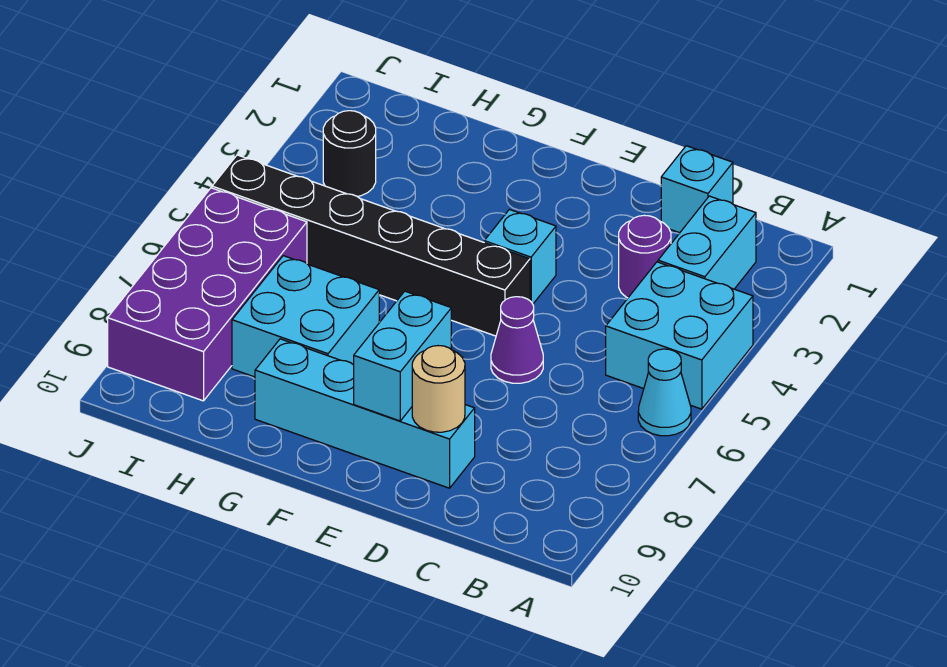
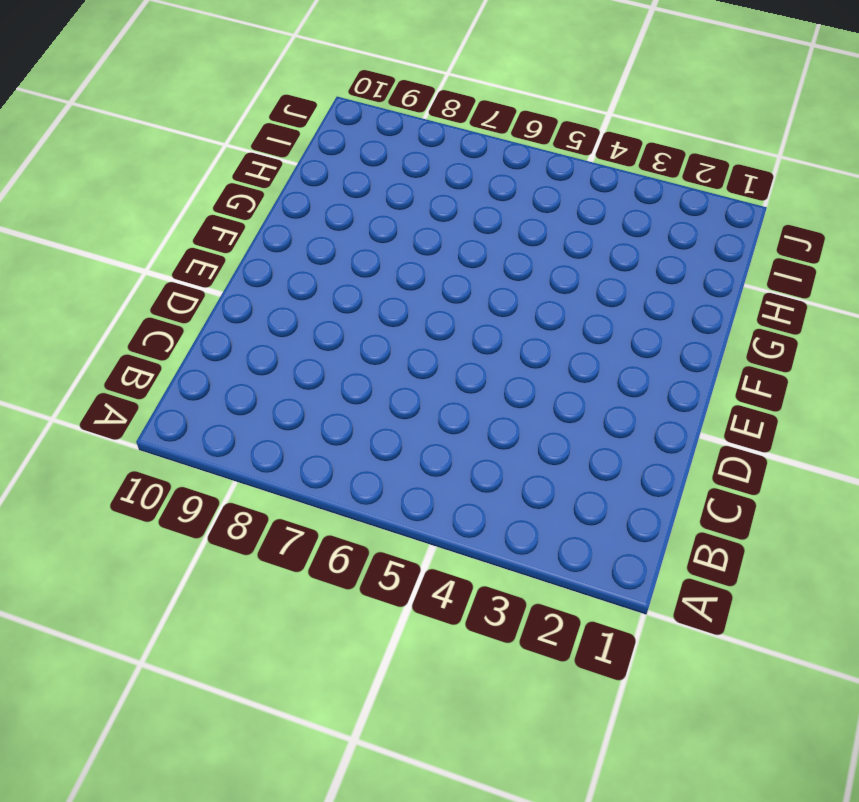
none -> cyan 2x2 brick [606,262,753,409]
none -> cyan 1x1 cone [638,349,691,436]
none -> cyan 1x2 brick [658,196,756,289]

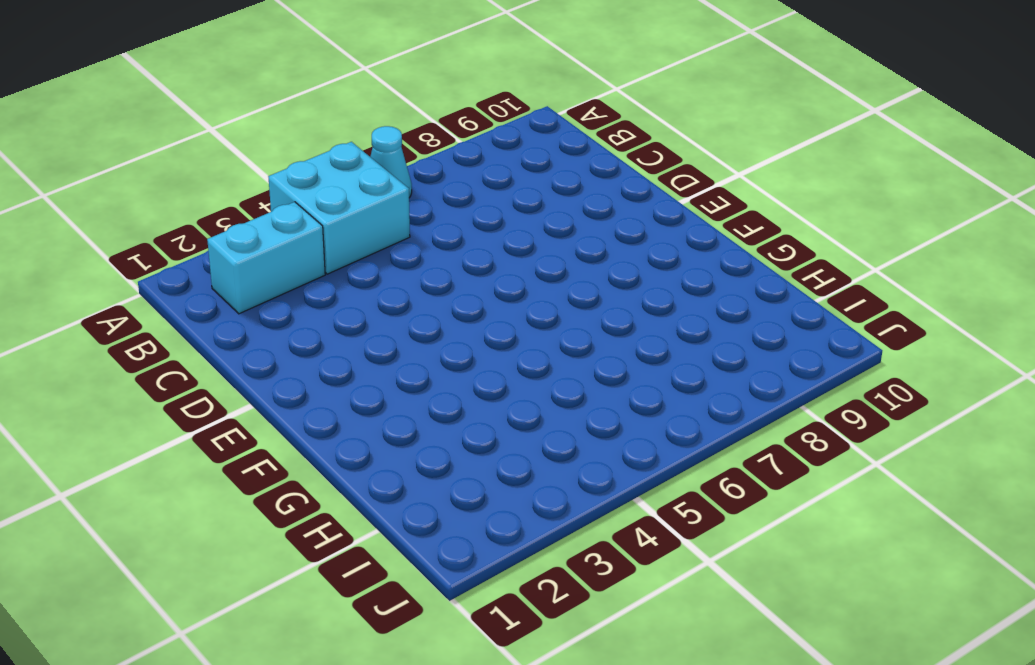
none -> cyan 1x1 brick [661,146,733,233]
none -> purple 1x1 round brick [619,215,671,298]
none -> purple 1x1 cone [491,297,543,383]

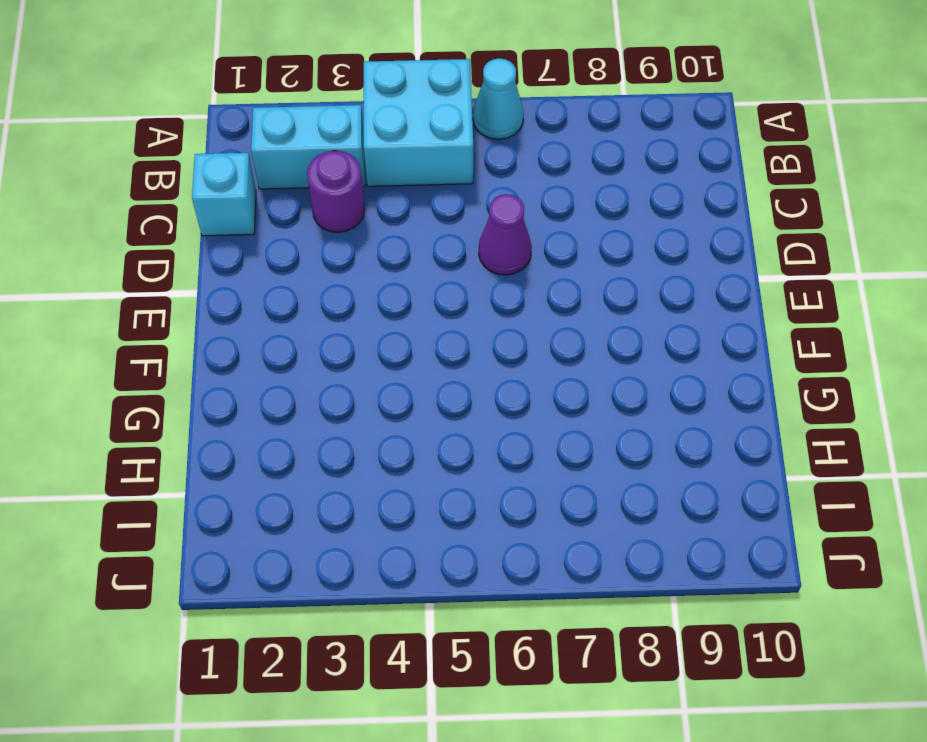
none -> cyan 1x4 brick [255,339,475,488]
none -> cyan 1x1 brick [484,209,556,304]
none -> black 1x6 brick [212,155,530,336]

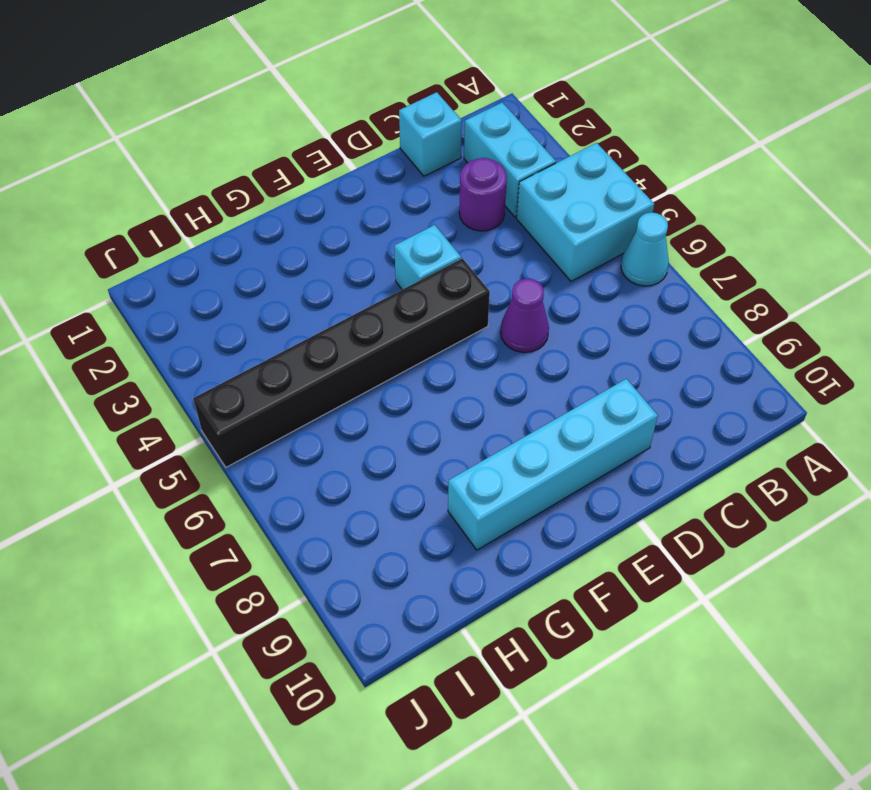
none -> cyan 2x2 brick [232,256,379,377]
none -> black 1x1 round brick [323,111,376,197]
none -> purple 2x4 brick [108,188,307,401]

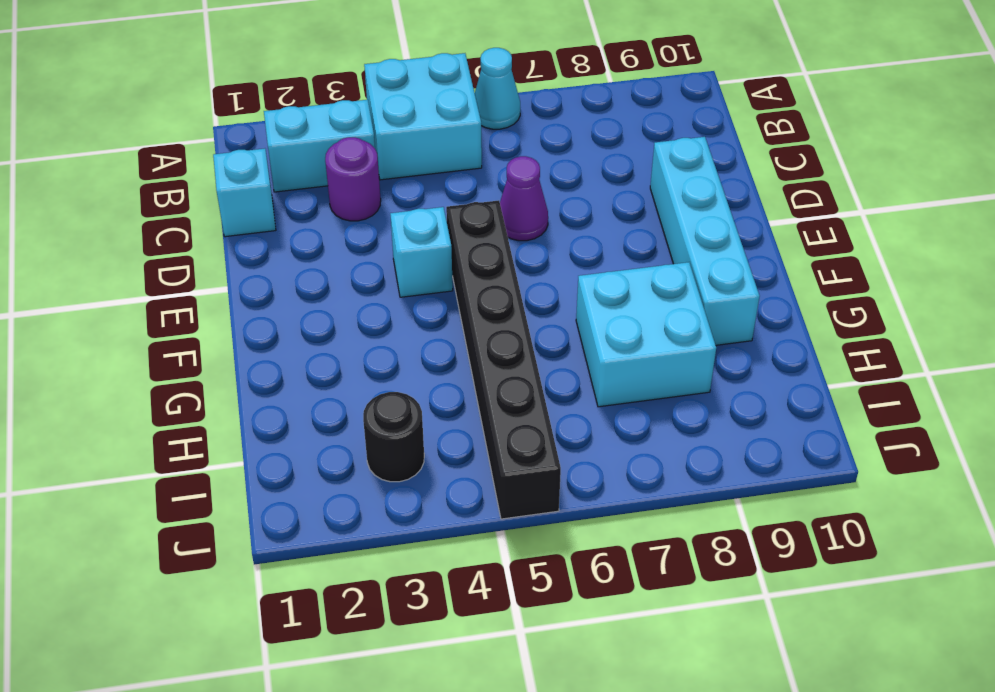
none -> purple 2x4 brick [108,188,307,401]
none -> tan 1x1 round brick [412,346,465,432]
none -> cyan 1x2 brick [354,291,451,421]

